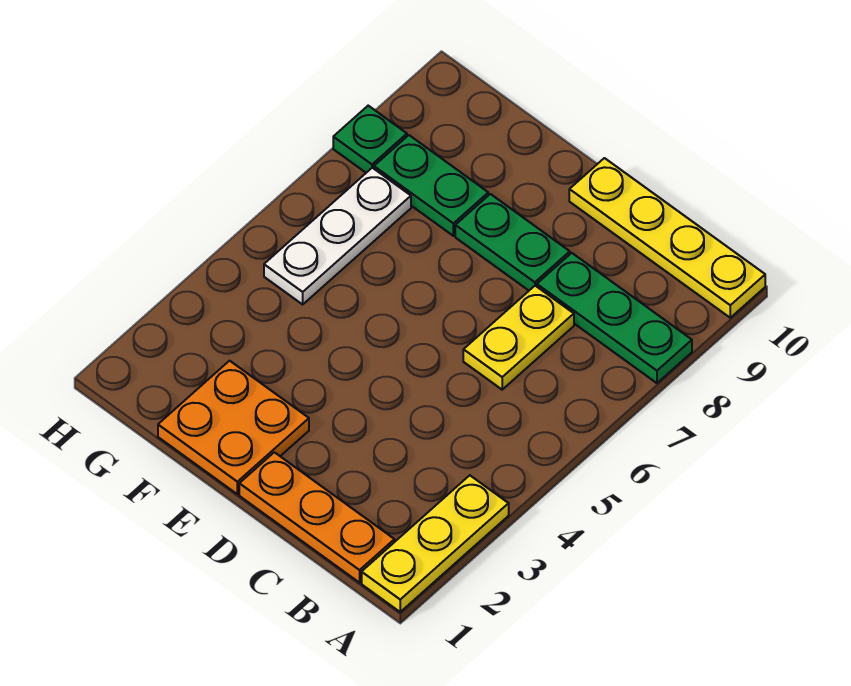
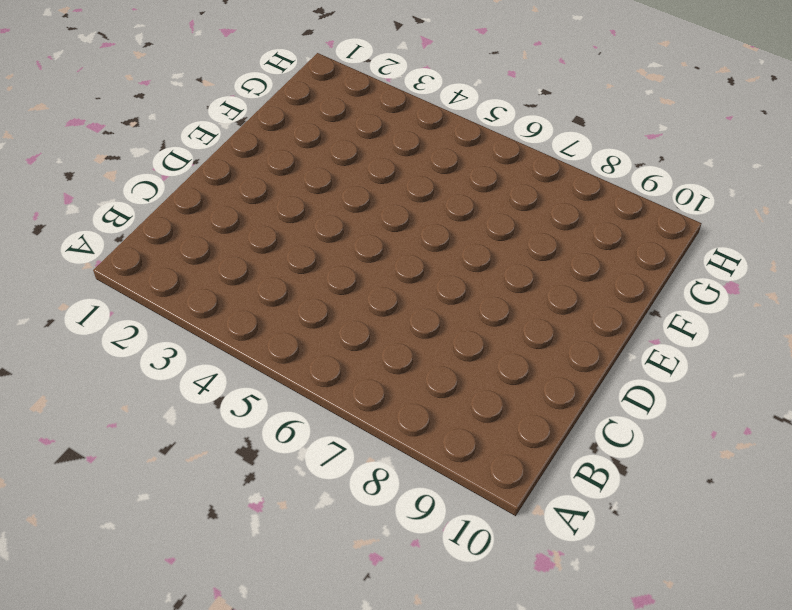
none -> yellow 1x3 plate [362,475,509,612]
none -> green 1x3 plate [537,253,692,383]

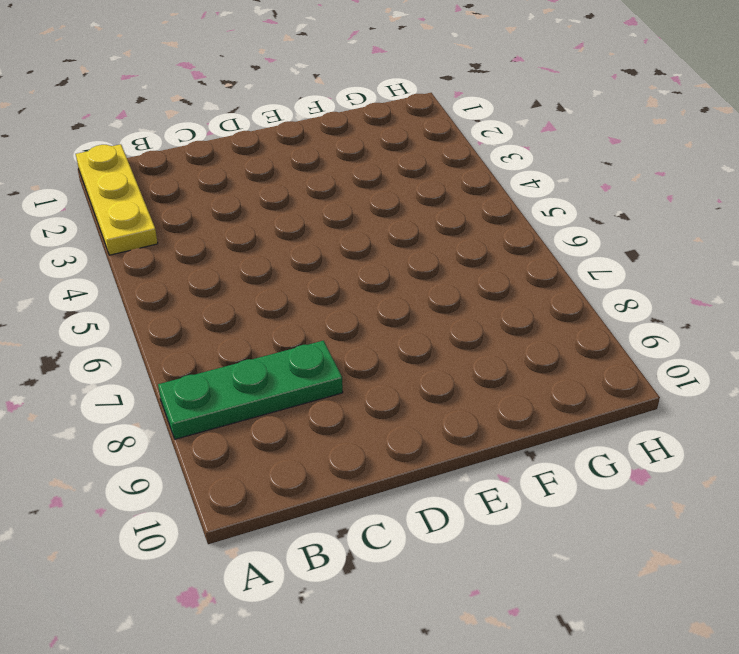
none -> yellow 1x4 plate [569,158,765,318]
none -> orange 1x3 plate [239,452,394,583]

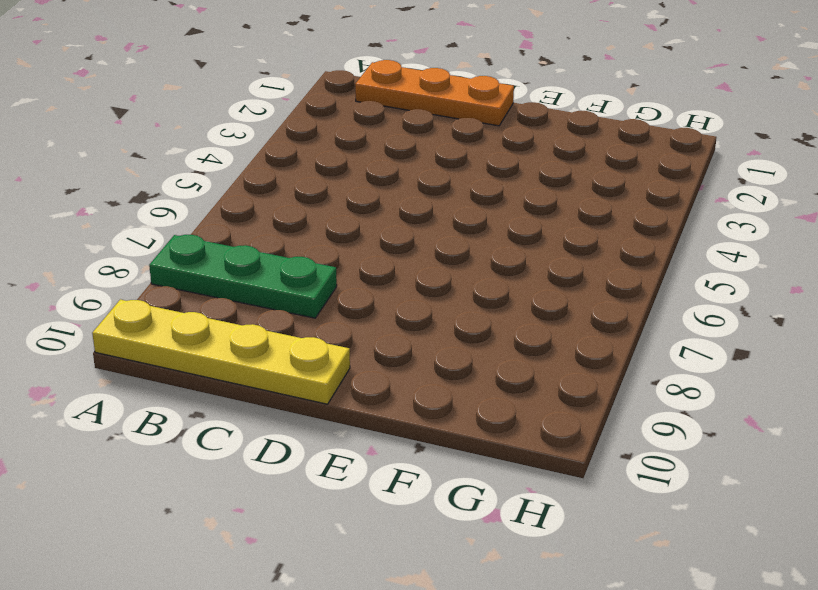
none -> yellow 1x3 plate [362,475,509,612]
none -> yellow 1x2 plate [463,286,574,390]

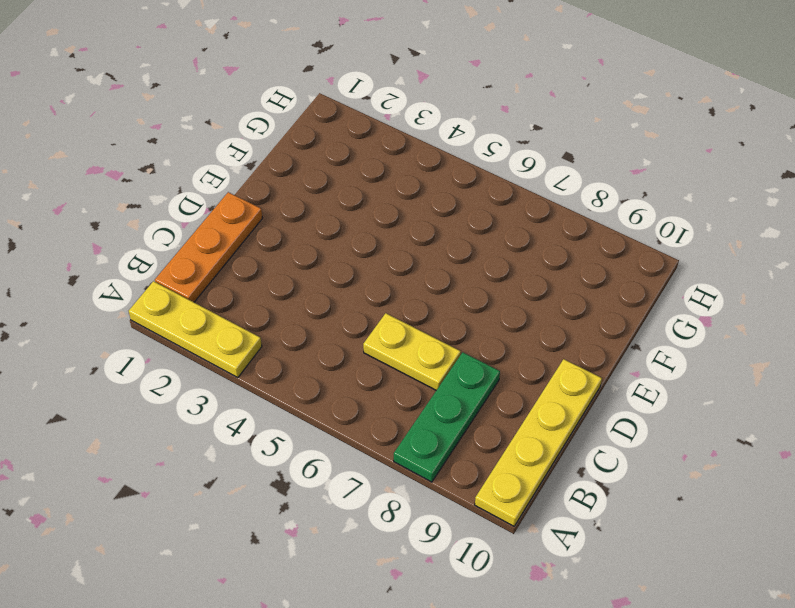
none -> green 1x2 plate [455,194,570,290]
none -> orange 2x2 plate [158,361,309,494]

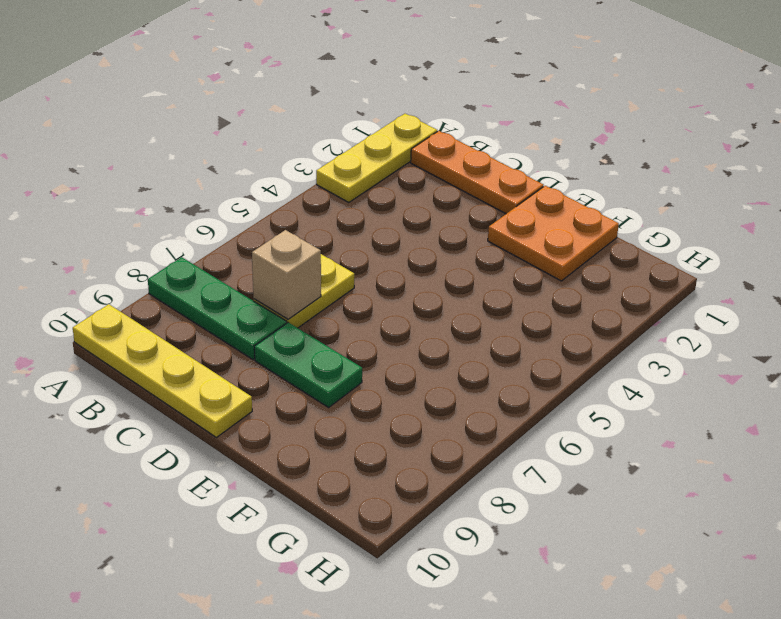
tan 1x1 brick [252,230,321,319] -> none
none -> green 1x2 plate [374,135,488,236]
none -> white 1x3 plate [264,168,411,304]

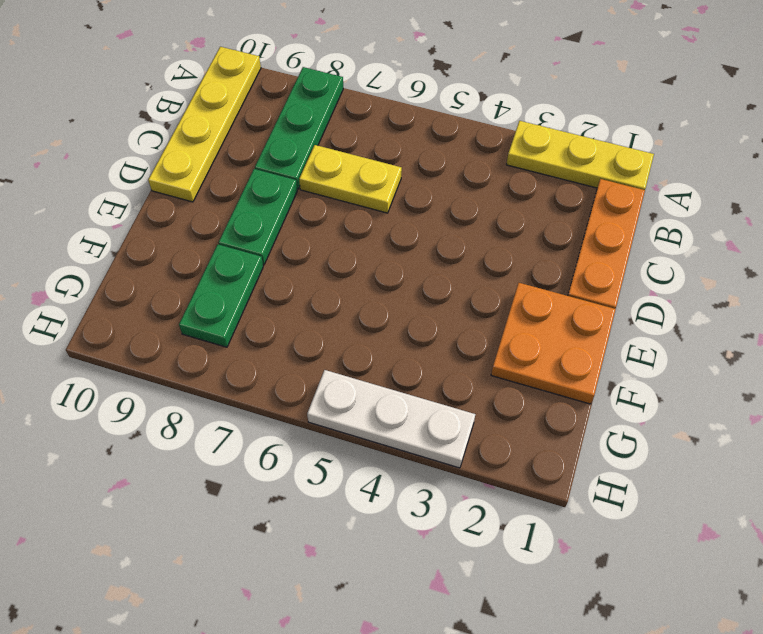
white 1x3 plate [307,370,475,468] -> white 1x3 plate moved to [264,168,411,304]
none -> green 1x1 plate [333,106,407,173]

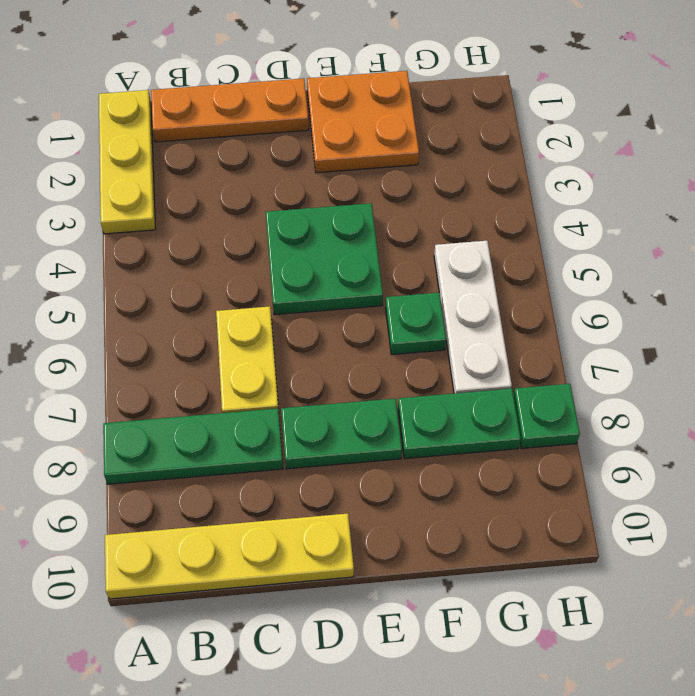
green 2x2 plate [265,203,383,315] -> none
green 1x1 plate [386,293,446,355] -> none

